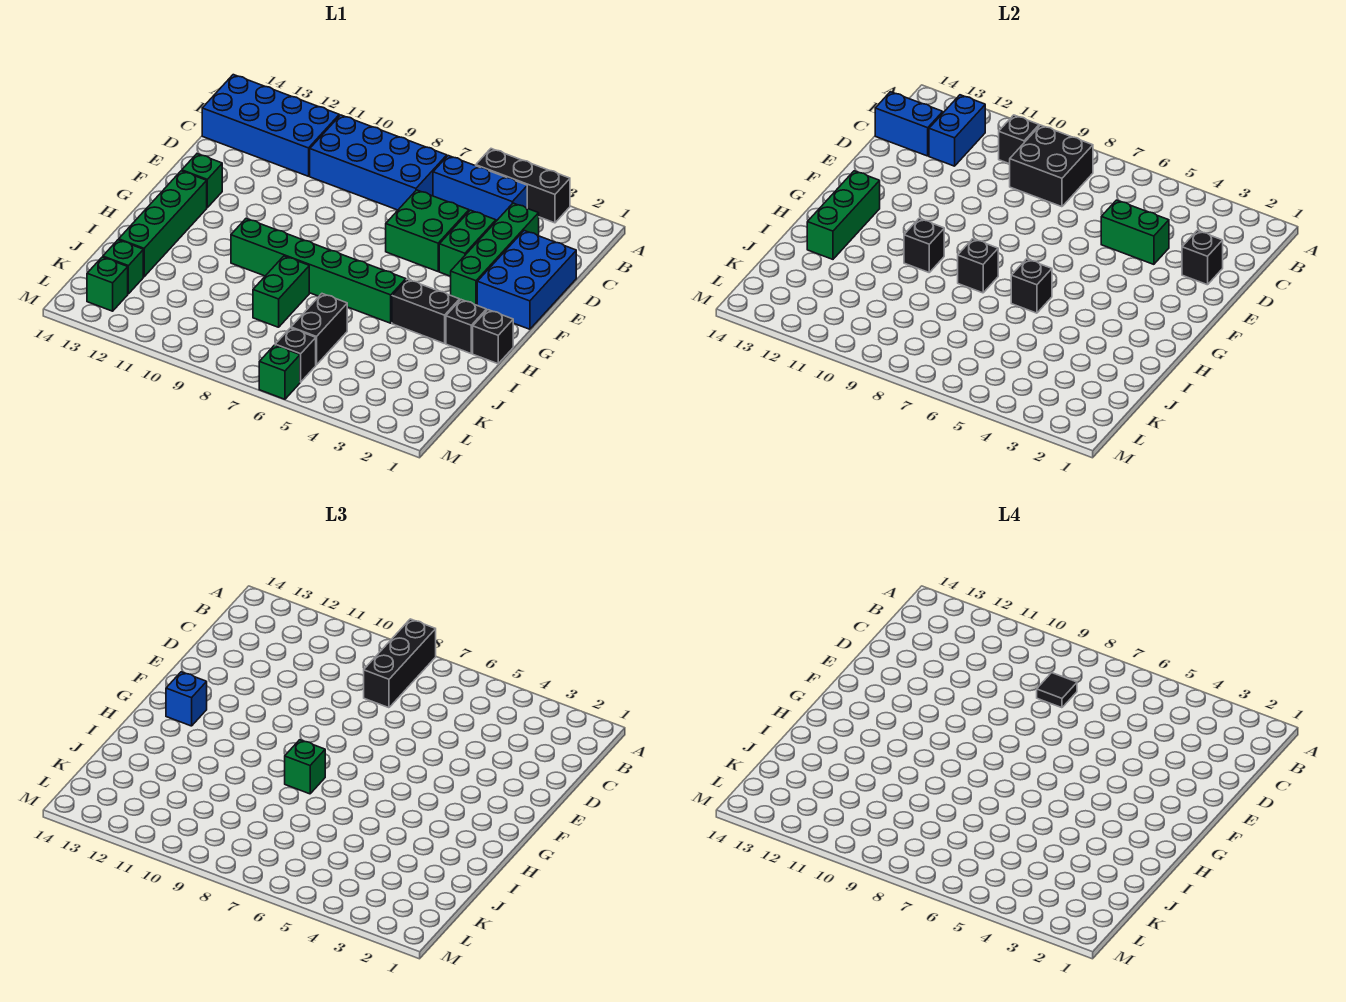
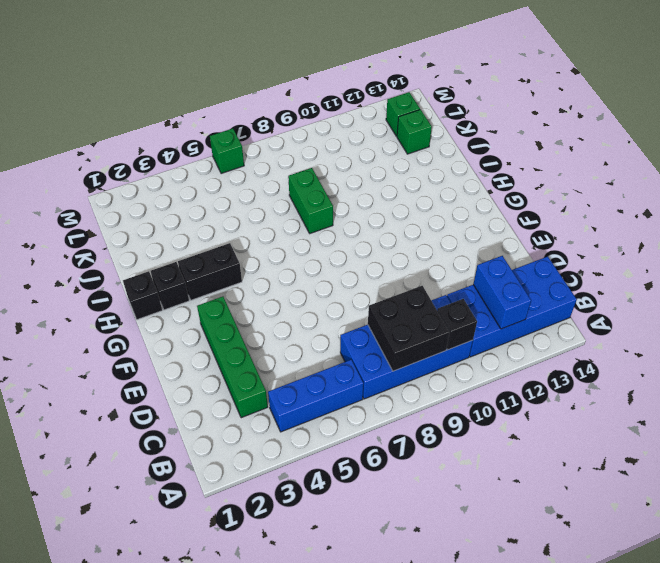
none -> black 1x3 brick [476,149,570,223]
none -> blue 2x3 brick [477,231,576,329]
none -> green 1x2 brick [439,210,496,276]
none -> green 2x2 brick [386,190,469,271]

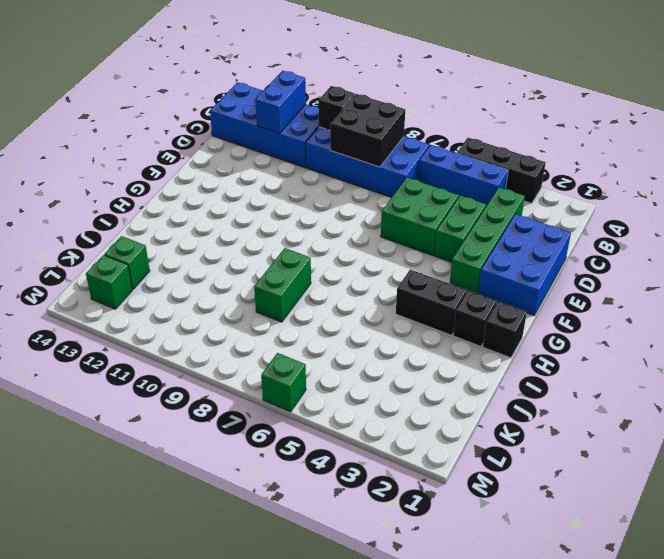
none -> green 1x1 brick [182,154,222,208]
none -> green 1x4 brick [119,171,207,277]
none -> green 1x6 brick [231,219,406,323]
none -> black 1x2 brick [291,294,347,365]

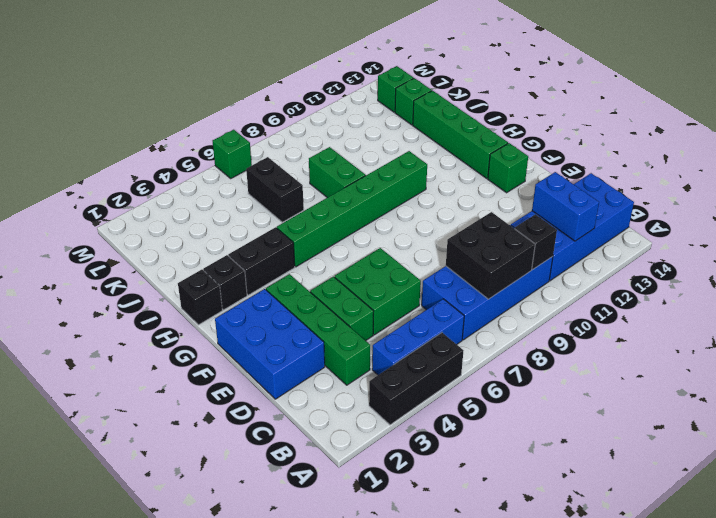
none -> black 1x1 brick [275,328,316,382]
none -> blue 1x2 brick [875,92,943,156]
none -> black 1x1 brick [1182,231,1223,285]
none -> green 1x2 brick [1101,200,1169,264]

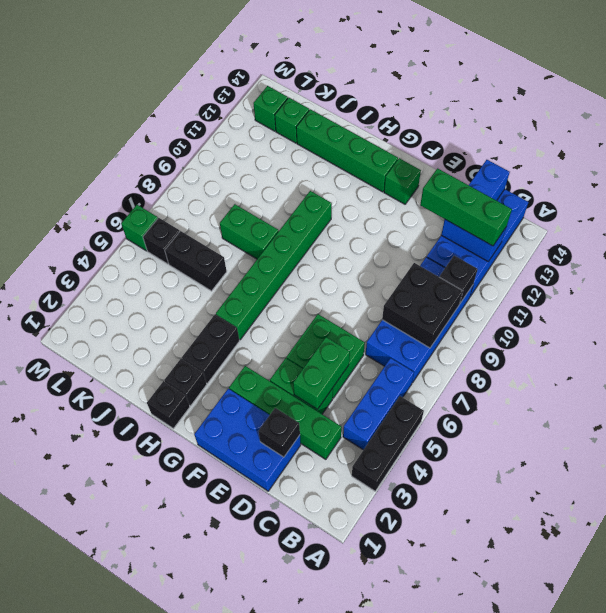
green 1x3 brick [420,168,512,246] -> green 1x3 brick moved to [807,171,880,259]
none -> black 1x1 brick [1011,259,1052,313]
none -> black 1x1 brick [958,239,998,293]
none -> black 1x1 brick [904,219,944,272]
none -> black 1x3 brick [364,619,436,708]

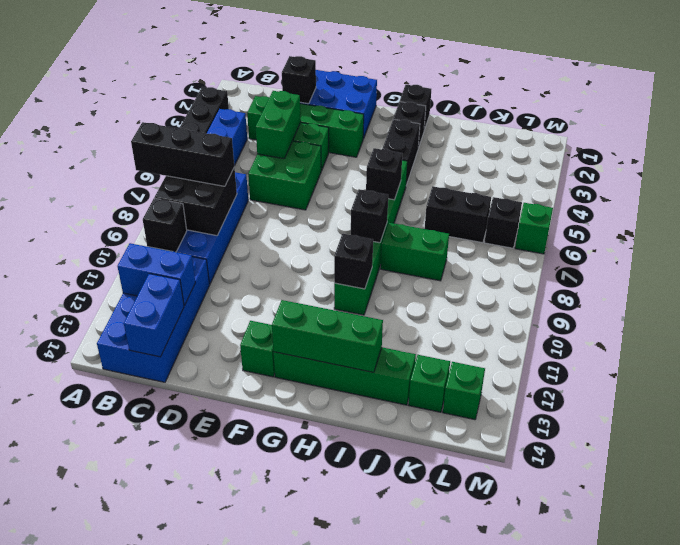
none -> blue 1x1 brick [166,672,207,726]
none -> green 1x1 brick [285,740,325,794]
none -> black 1x1 tile [1037,673,1077,708]

